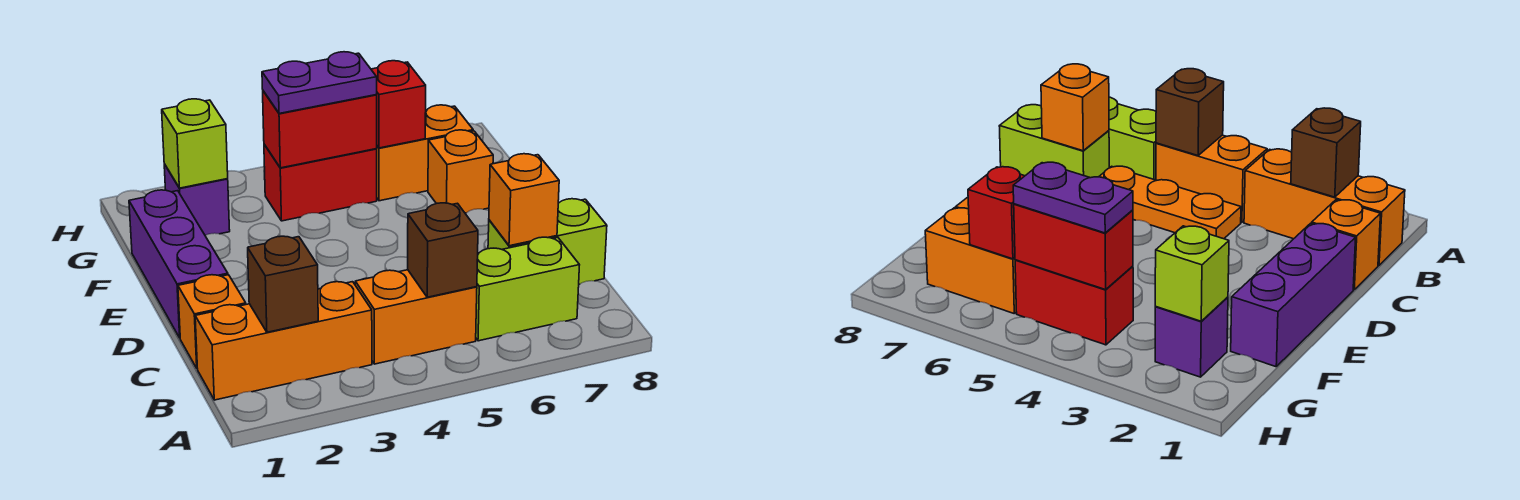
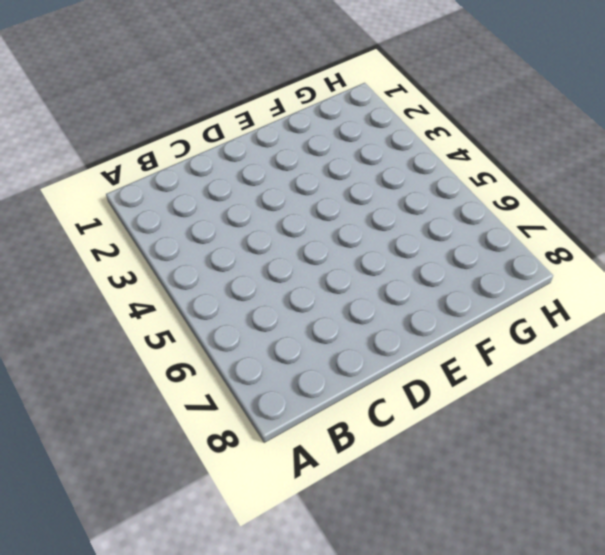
none -> orange 1x3 brick [195,282,372,400]
none -> orange 1x2 brick [355,270,477,364]
none -> lime 1x2 brick [476,237,579,341]

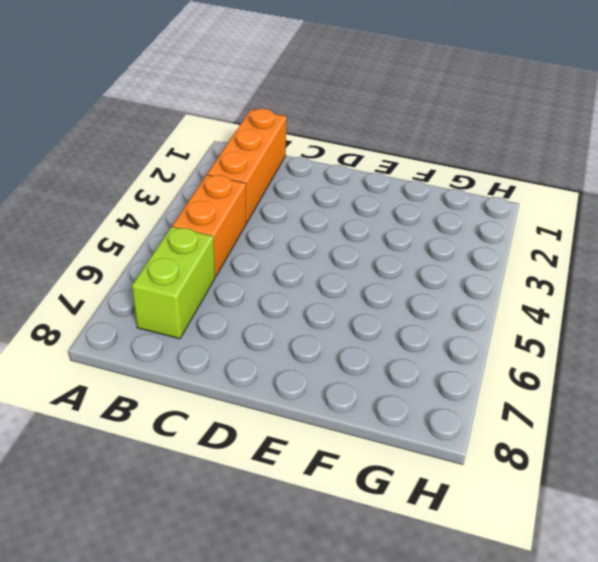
none -> orange 1x1 brick [178,275,246,368]
none -> orange 1x3 plate [1099,166,1241,239]
none -> lime 1x2 brick [488,199,607,284]

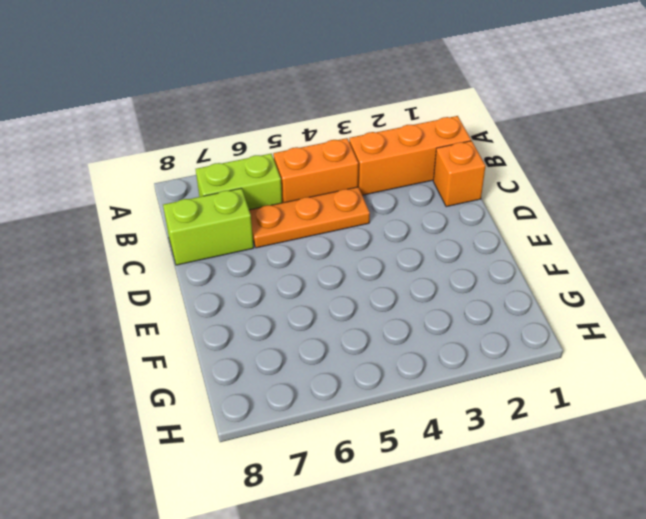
none -> purple 1x3 brick [129,190,228,338]
none -> orange 1x1 brick [428,130,493,213]
none -> purple 1x1 brick [164,164,230,235]

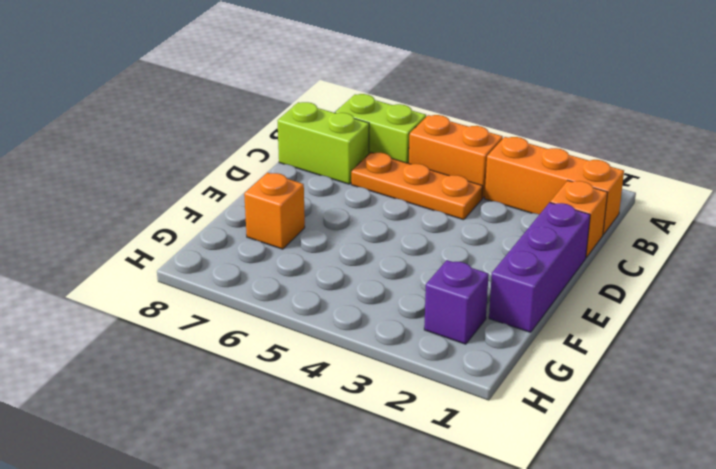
none -> red 1x2 brick [264,144,377,221]
none -> orange 1x2 brick [377,105,473,201]
none -> brown 1x1 brick [248,236,318,332]

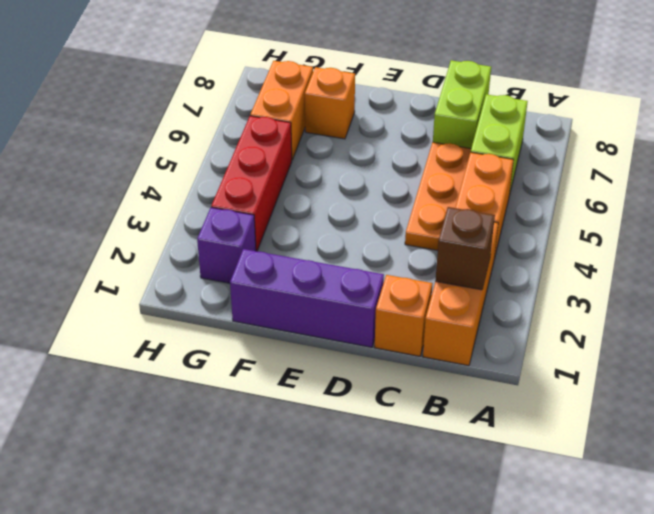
red 1x3 brick [211,116,292,251] -> red 1x2 brick [264,144,377,221]
none -> brown 1x1 brick [408,203,478,297]
none -> orange 1x1 brick [489,154,559,246]
none -> lime 1x1 brick [162,99,228,188]

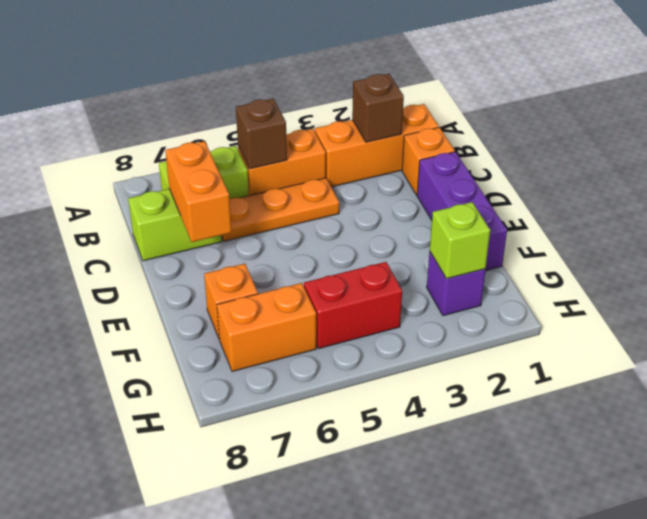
orange 1x2 brick [165,141,232,242] -> orange 1x1 brick [489,154,559,246]
none -> red 1x2 brick [263,91,377,168]
none -> red 1x1 brick [371,61,426,148]
none -> purple 1x2 plate [262,52,377,113]

